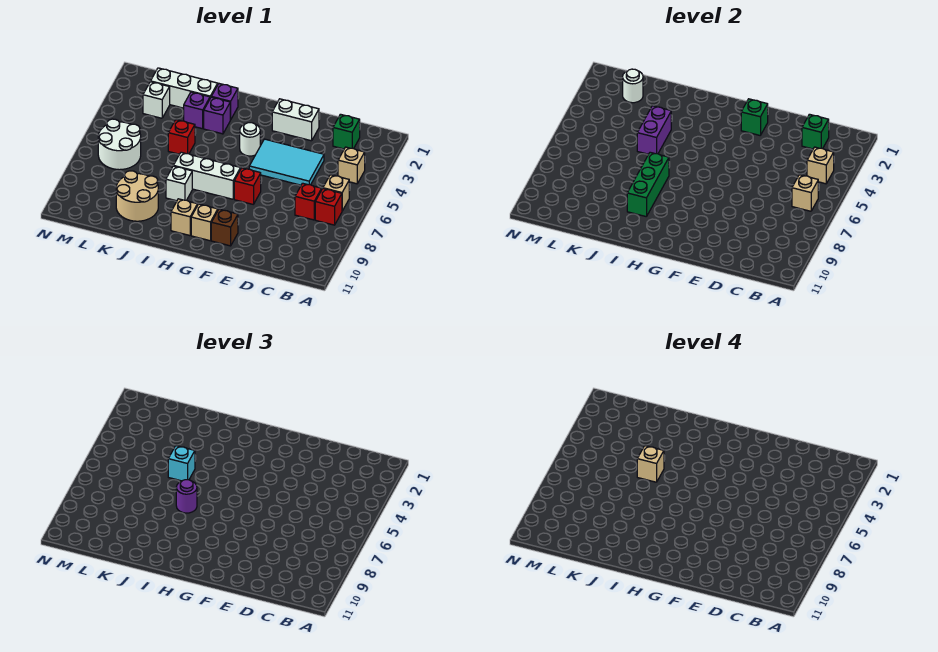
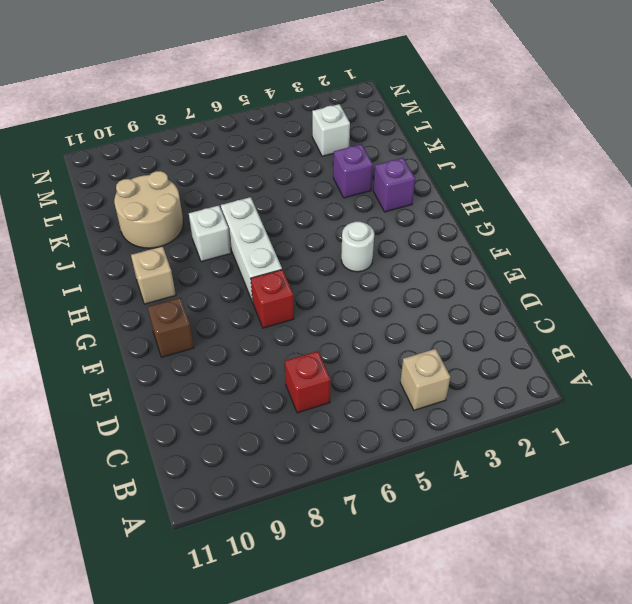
none -> tan 1x1 brick [323,175,349,211]
none -> red 1x1 brick [315,189,342,225]
none -> green 1x1 brick [333,114,360,149]
none -> cyan 2x3 tile [249,139,324,185]

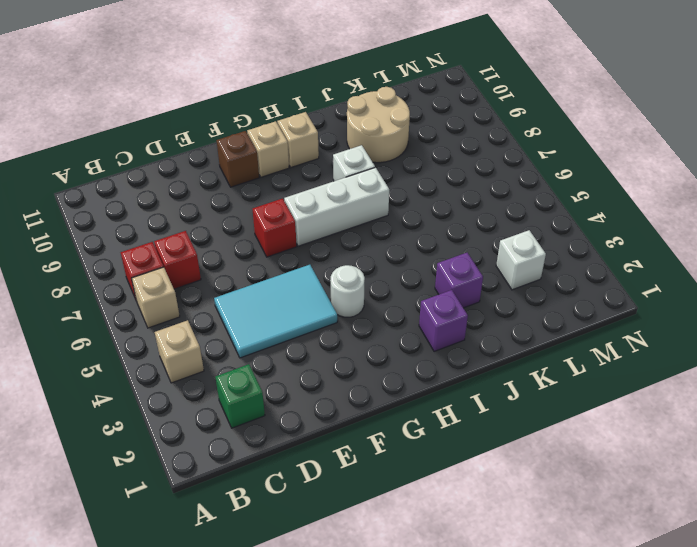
none -> white 1x2 brick [272,99,319,141]
none -> purple 1x1 brick [204,97,230,134]
none -> white 1x3 brick [151,68,218,108]
none -> red 1x1 brick [168,120,195,154]

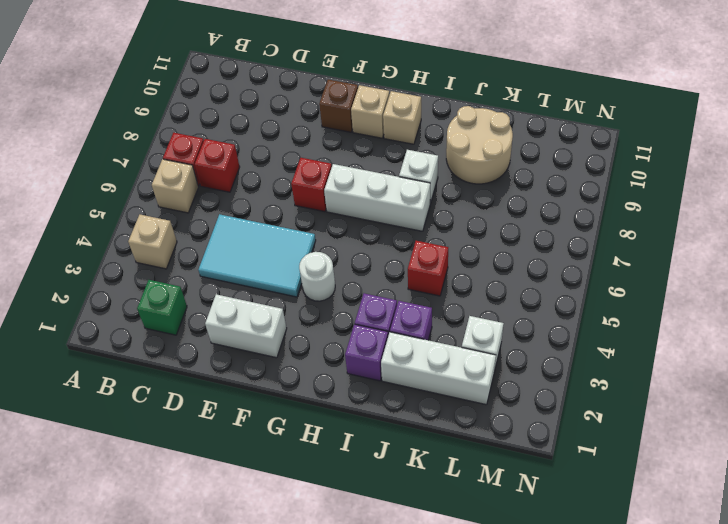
none -> white 2x2 round brick [98,119,141,170]
none -> tan 1x1 brick [807,147,834,184]
none -> tan 1x1 brick [792,175,818,211]
none -> green 1x1 brick [802,114,829,149]

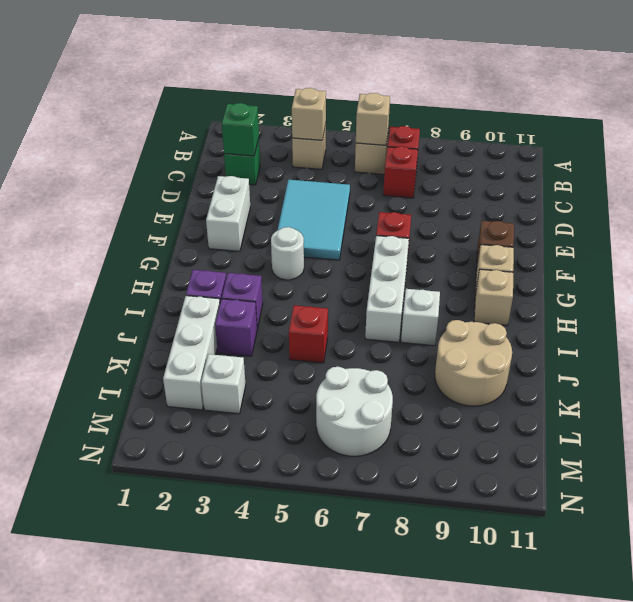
none -> green 1x1 brick [741,99,768,135]
none -> green 1x3 brick [627,152,669,217]
none -> purple 1x2 brick [637,106,671,154]
none -> white 1x1 round brick [623,69,643,103]

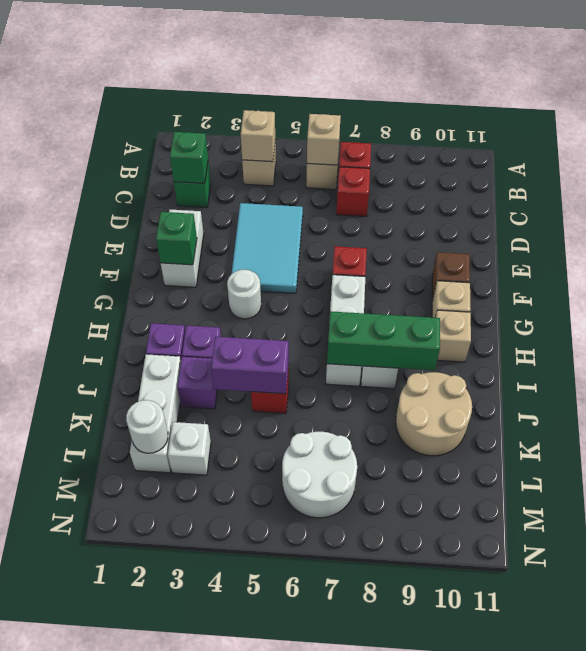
none -> purple 1x1 round brick [176,480,197,513]
none -> cyan 1x1 brick [168,446,195,481]
none -> tan 1x1 brick [637,446,664,482]

